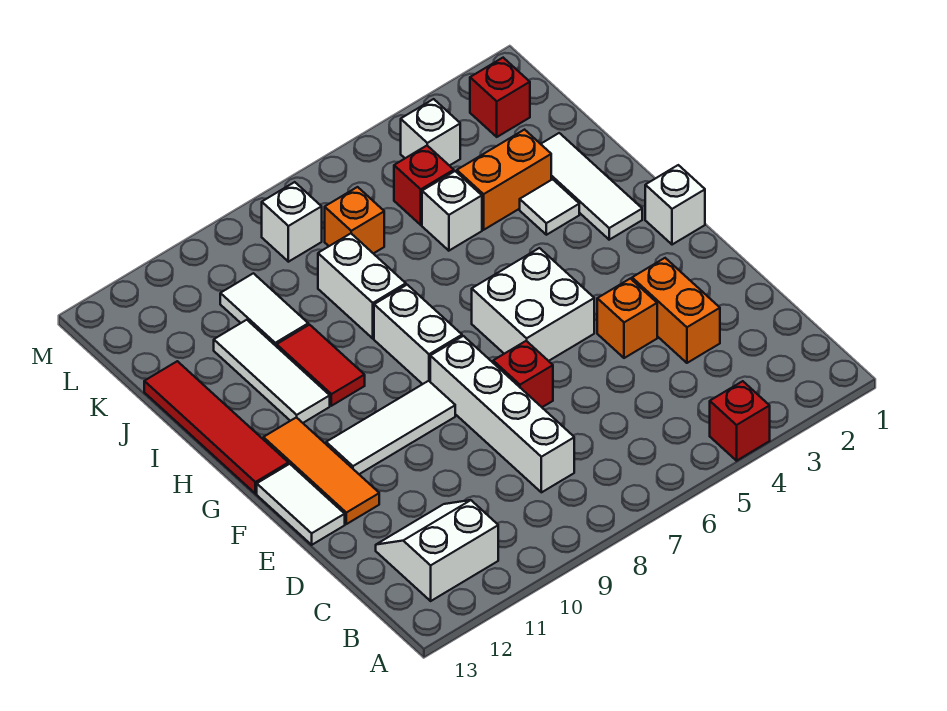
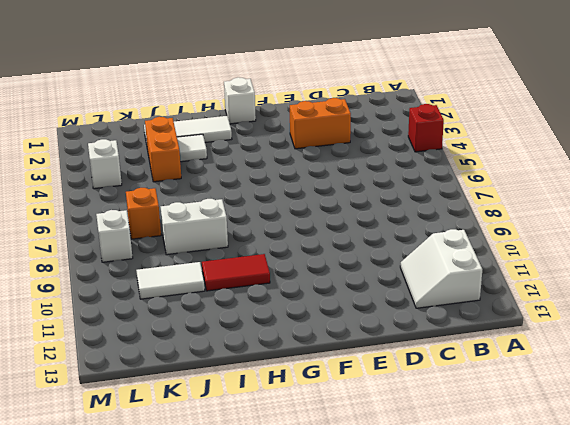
none -> white 1x4 brick [430,336,574,492]
none -> orange 1x1 brick [597,279,657,358]
none -> red 1x1 brick [493,341,553,407]

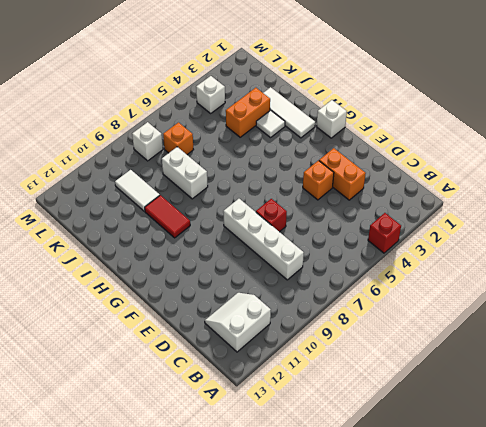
none -> orange 1x3 tile [263,417,379,524]
none -> white 1x2 tile [257,464,345,545]
none -> white 2x2 brick [472,248,594,361]

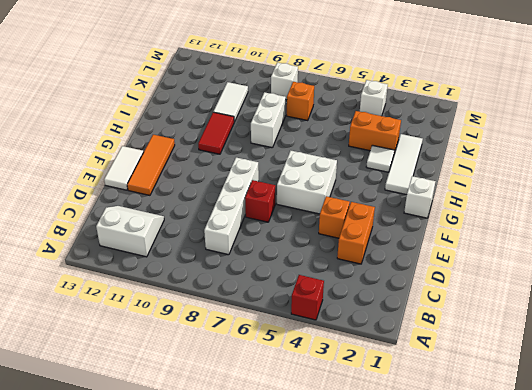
none -> white 1x3 tile [326,381,455,474]
none -> white 1x2 brick [374,285,462,384]
none -> red 1x4 tile [144,361,288,494]

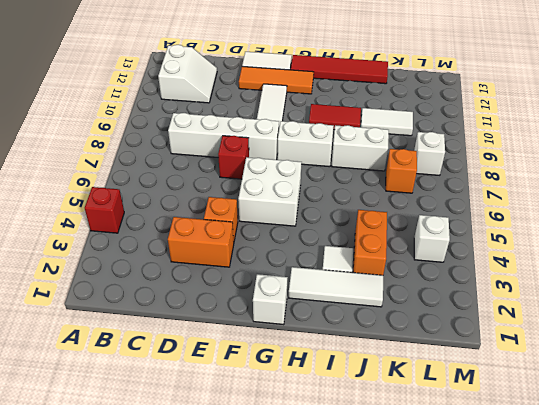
none -> white 1x3 tile [214,320,330,423]
none -> white 1x1 brick [422,171,482,251]
none -> red 1x1 brick [394,146,454,225]

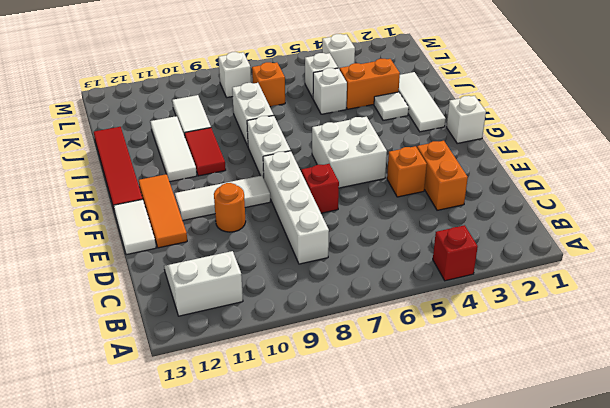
orange 1x1 round brick [214,183,246,232] -> none
white 1x1 brick [305,53,338,98] -> red 1x1 brick [394,146,454,225]
none -> red 1x1 brick [470,58,530,137]

